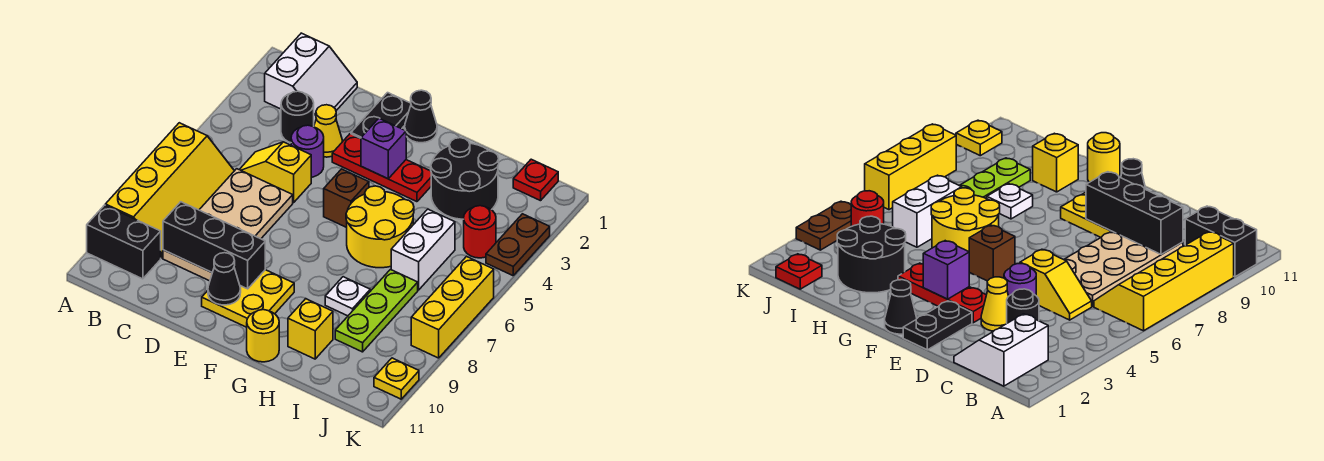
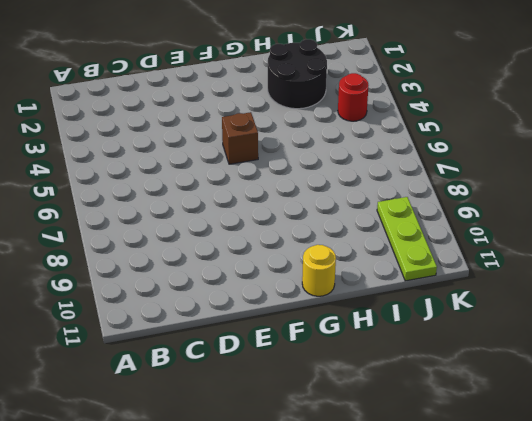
lime 1x3 plate [377,197,437,281] -> lime 1x3 plate moved to [335,270,418,352]
none -> yellow 2x4 slope [105,123,234,258]
none -> black 1x2 brick [87,205,161,279]
none -> white 2x2 slope [265,33,357,124]

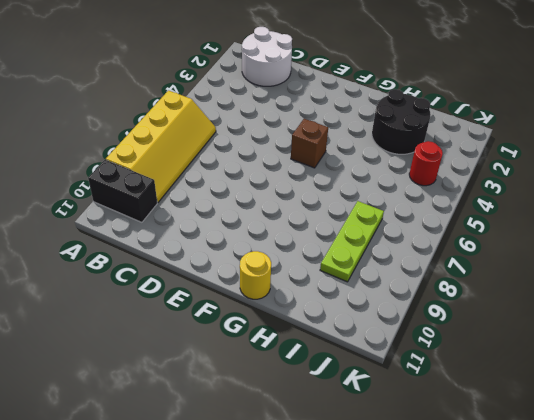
white 2x2 round brick [242,27,292,86] -> white 2x2 slope [265,33,357,124]
none -> black 1x1 round brick [281,91,314,143]
none -> yellow 1x2 slope [239,142,311,203]
none -> tan 2x4 plate [163,169,293,281]

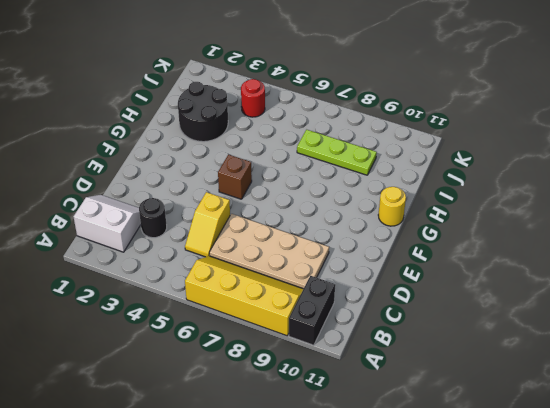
none -> yellow 1x1 cone [314,105,342,157]
none -> purple 1x1 round brick [291,125,324,177]
none -> black 1x2 plate [351,93,411,138]

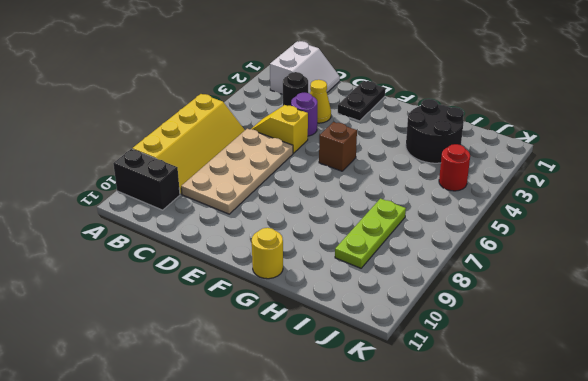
none -> red 1x3 plate [332,134,431,202]
none -> yellow 2x2 plate [202,270,294,327]
none -> black 1x1 cone [405,90,437,143]

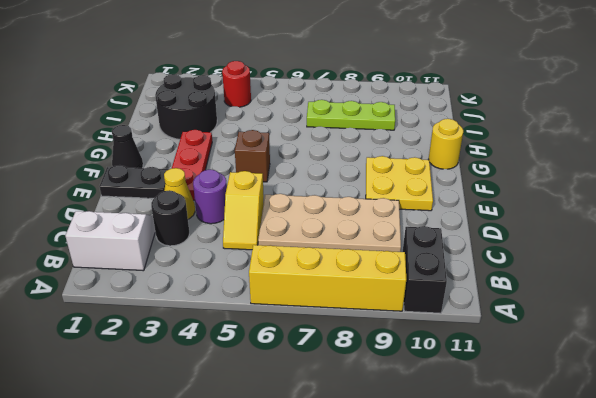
none -> yellow 2x2 round brick [346,186,414,268]
none -> white 1x1 plate [325,277,370,316]
none -> yellow 1x1 brick [288,299,333,359]

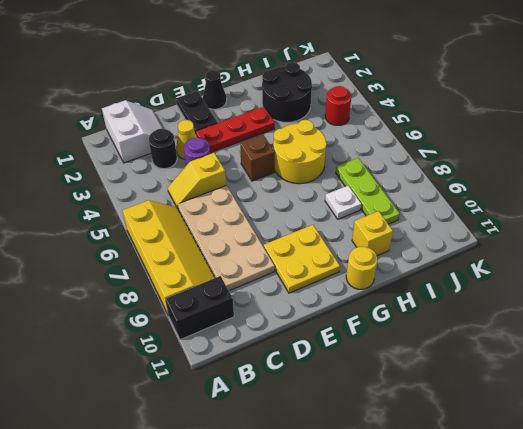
none -> white 1x2 brick [391,209,455,290]
none -> red 1x1 plate [513,159,558,201]
none -> brown 1x2 plate [486,214,550,276]

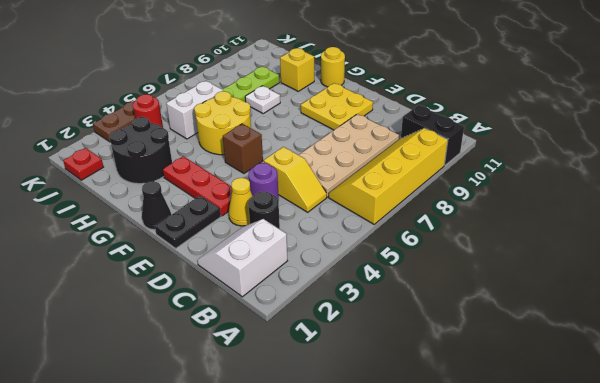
none -> yellow 1x3 brick [411,257,494,358]
none -> yellow 1x1 plate [374,358,419,399]
none -> black 1x3 brick [163,202,265,289]

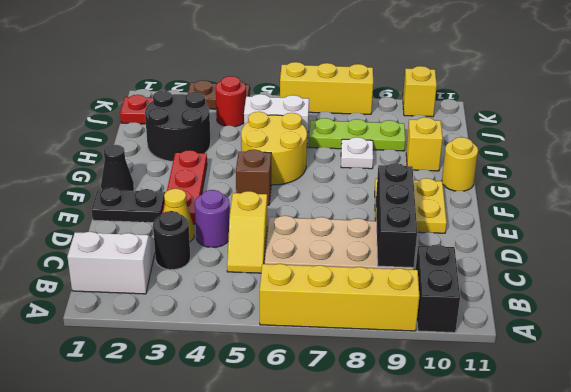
yellow 1x1 brick [403,66,437,117] -> yellow 1x1 plate [374,358,419,399]
none -> black 1x1 cone [208,253,241,305]
none -> purple 1x1 brick [361,119,406,179]

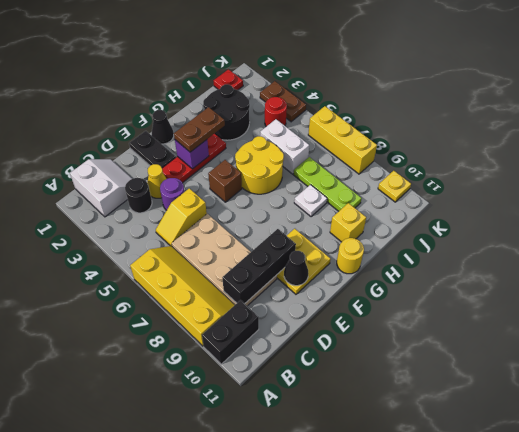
brown 1x2 plate [174,107,225,152] -> none

